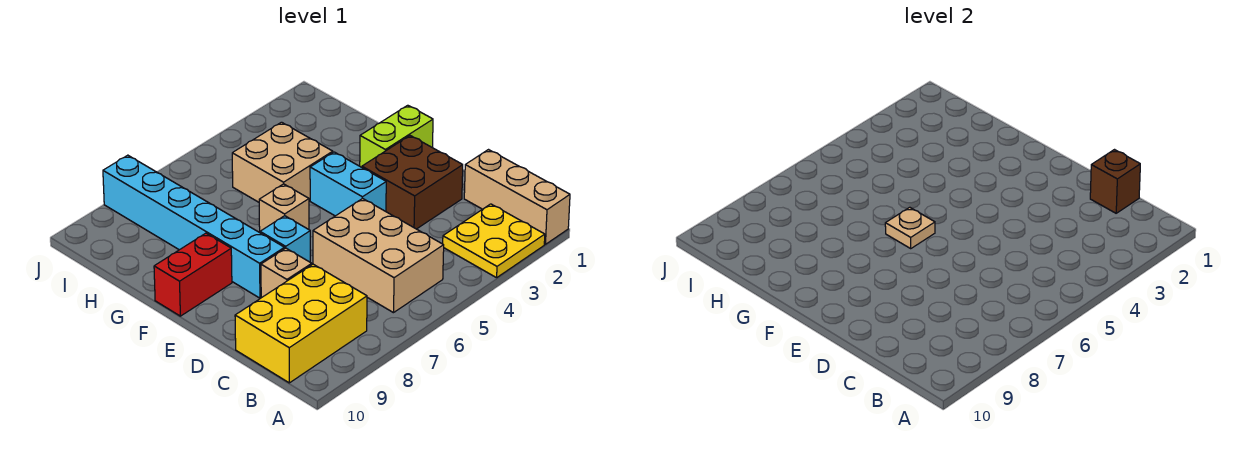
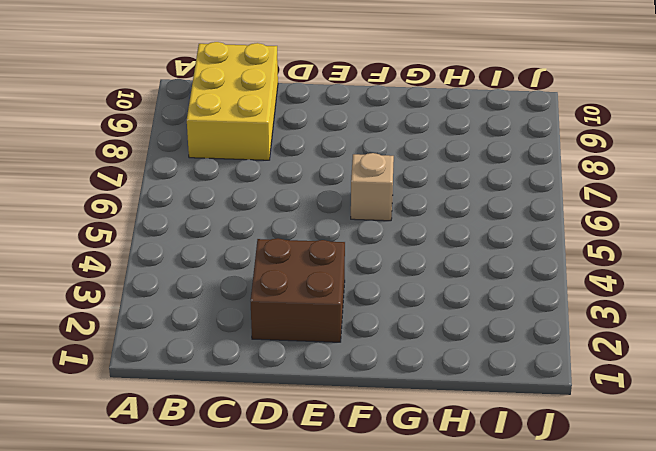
none -> tan 1x3 brick [464,150,570,244]
none -> yellow 2x2 plate [443,204,545,278]
none -> tan 2x3 brick [313,198,444,313]

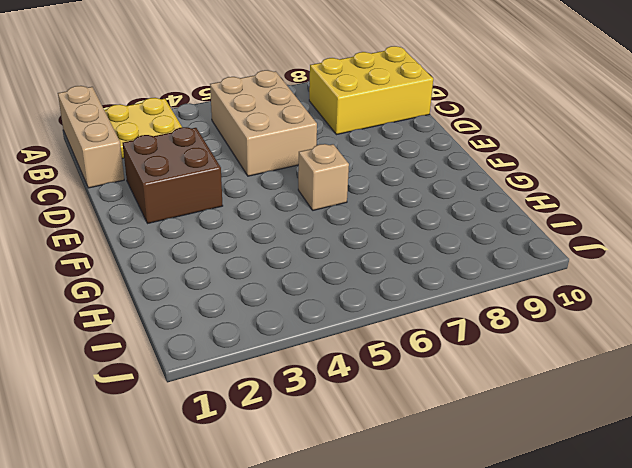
none -> tan 1x1 brick [261,248,312,298]
none -> cyan 1x2 brick [310,152,386,216]
none -> cyan 1x1 brick [260,216,310,262]

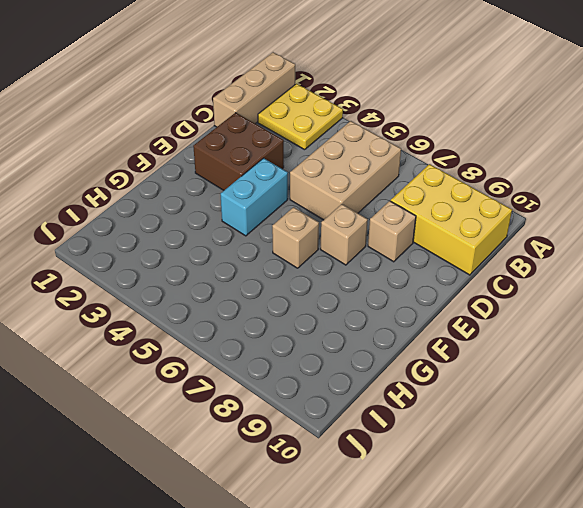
tan 1x1 brick [320,204,368,265] -> cyan 1x1 brick [260,216,310,262]
none -> cyan 1x6 brick [103,155,285,298]
none -> lime 1x2 brick [360,105,433,167]
none -> red 1x2 brick [154,233,232,316]

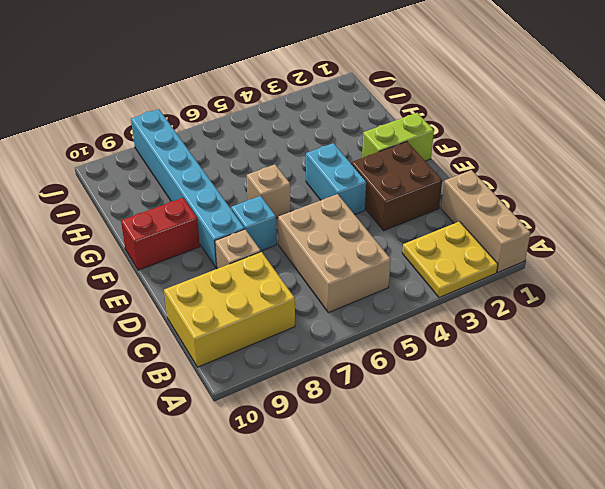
none -> tan 2x2 brick [232,122,333,202]
none -> brown 1x1 brick [1090,150,1140,213]
none -> tan 1x1 plate [885,207,935,248]

